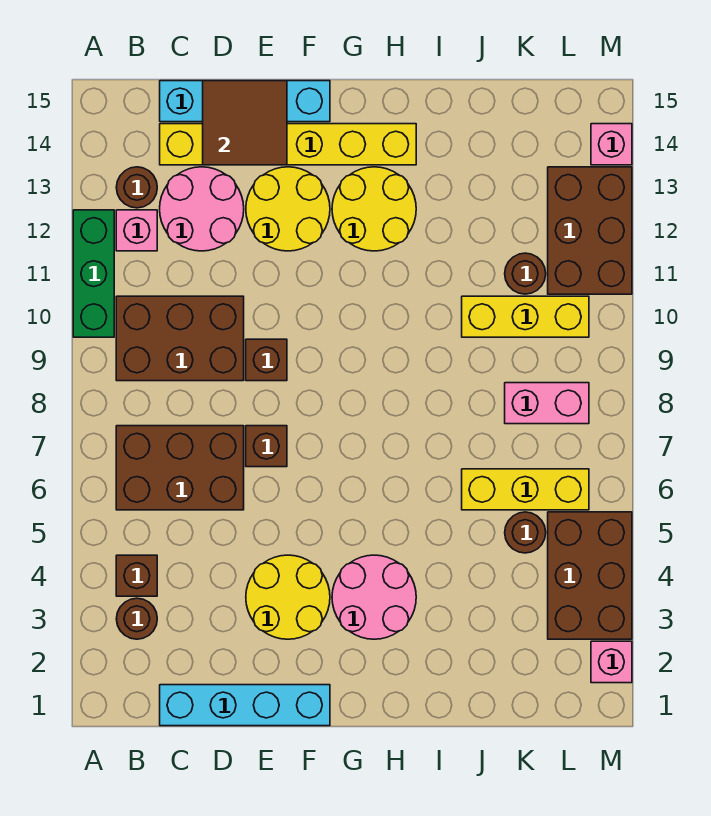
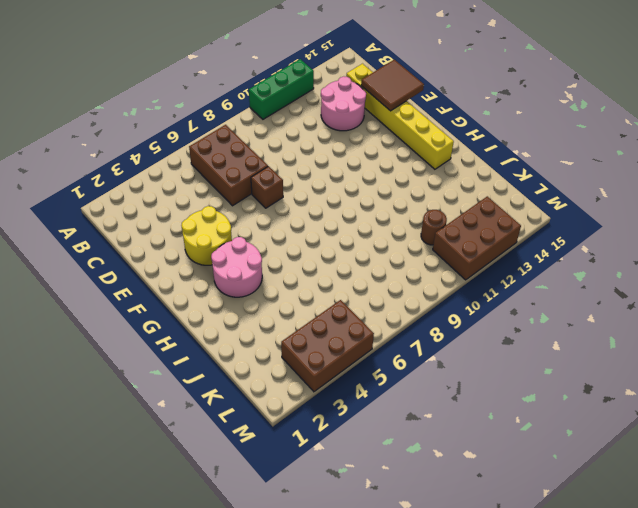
none -> brown 1x1 round brick [116,598,157,639]
none -> brown 1x1 brick [116,555,157,596]
none -> brown 2x3 brick [116,296,244,381]

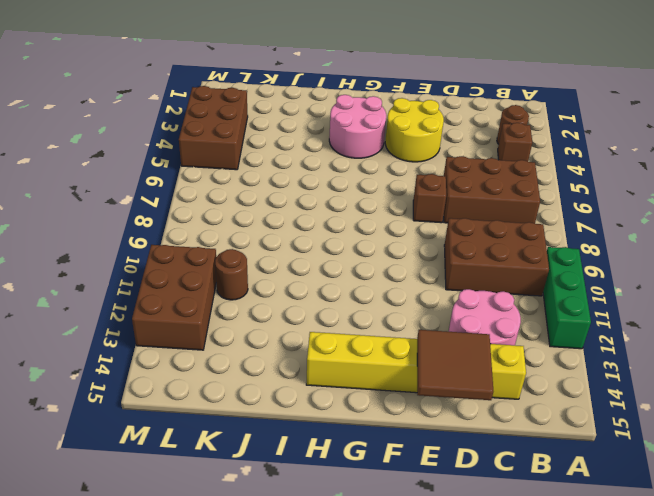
none -> pink 1x1 brick [116,210,157,251]
none -> brown 1x1 round brick [116,167,157,208]
none -> cyan 1x4 brick [160,685,330,726]

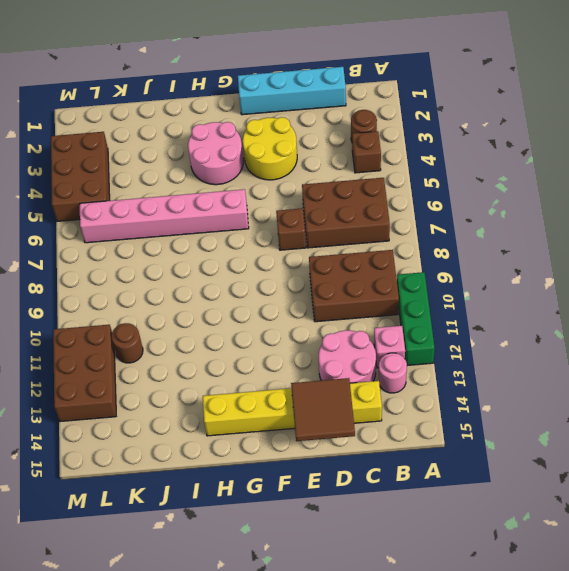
pink 1x1 round brick [379,353,407,393] -> brown 1x1 round brick [116,167,157,208]
pink 1x6 brick [80,189,249,243] -> yellow 1x3 brick [462,469,589,510]
none -> cyan 1x4 brick [160,81,330,122]
none -> brown 1x1 brick [246,339,287,381]
none -> yellow 2x2 round brick [246,167,330,251]

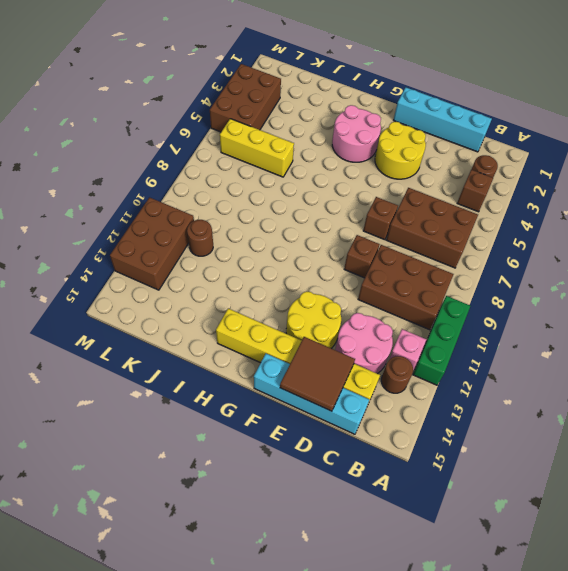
none -> yellow 2x2 round brick [332,167,416,251]
none -> yellow 1x3 brick [462,296,589,337]
none -> brown 1x1 round brick [505,512,546,553]

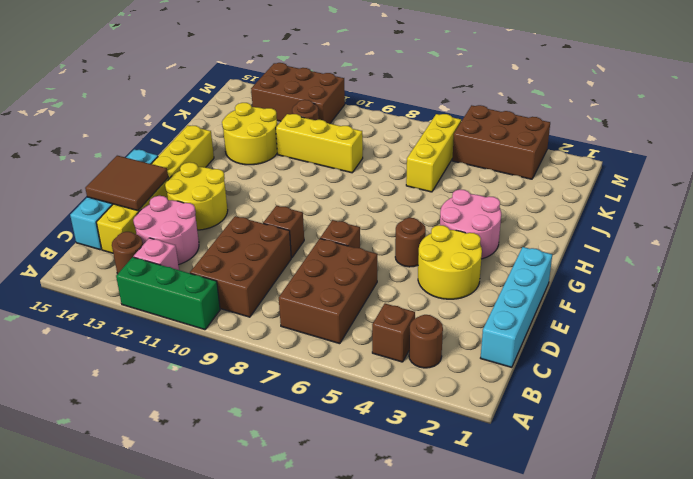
brown 1x1 round brick [395,218,426,267] -> brown 1x1 round brick moved to [505,512,546,553]
yellow 2x2 round brick [222,103,277,165] -> yellow 2x2 round brick moved to [332,167,416,251]
yellow 1x3 brick [276,114,363,173] -> yellow 1x3 brick turned to [462,296,589,337]
none -> pink 1x2 brick [505,383,589,424]
none -> pink 1x1 brick [591,641,632,683]
none -> pink 1x1 brick [591,124,632,165]

